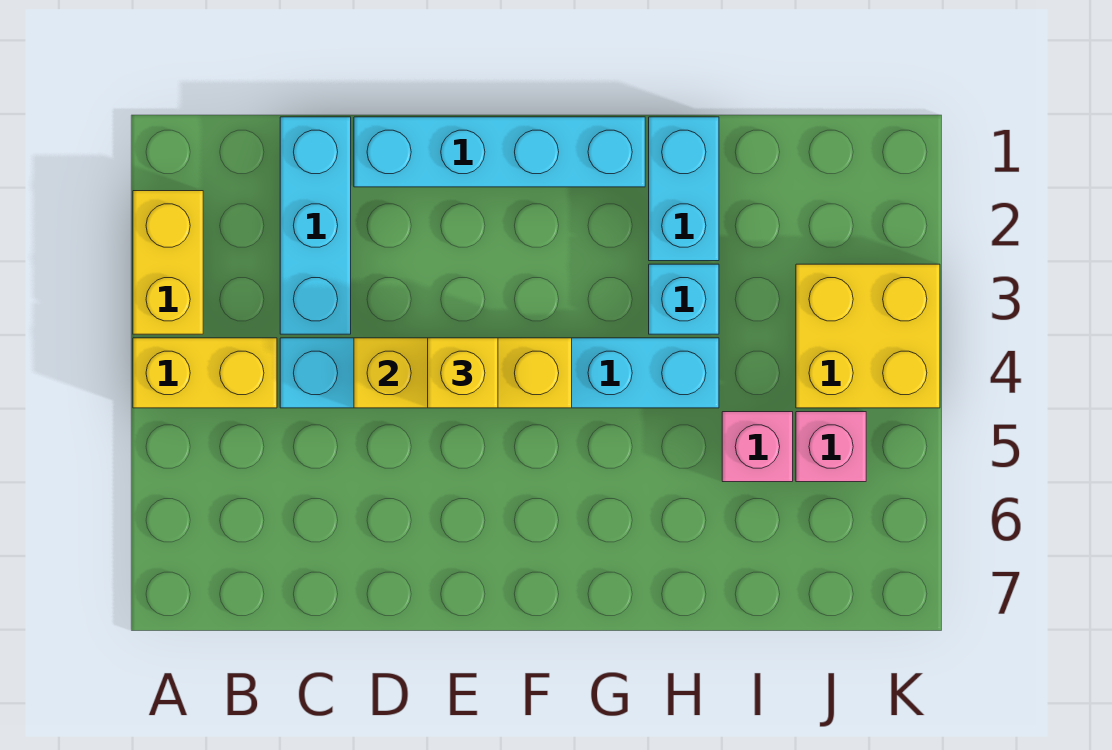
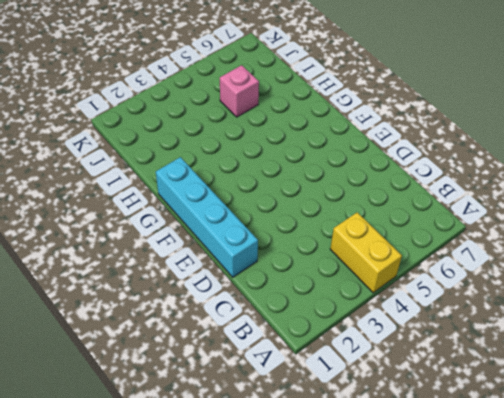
none -> yellow 1x2 brick [133,191,203,334]
none -> cyan 1x3 brick [280,117,351,334]
none -> cyan 1x6 brick [280,338,719,408]

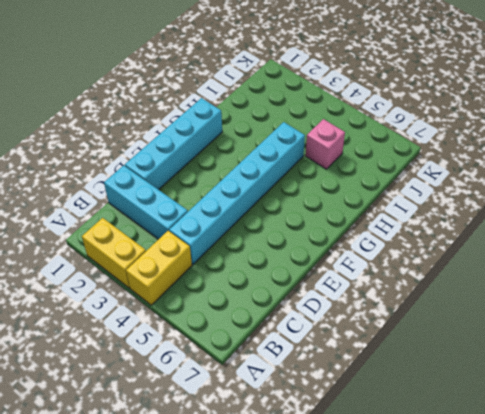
none -> cyan 1x2 brick [649,117,719,261]
none -> cyan 1x1 brick [649,264,719,334]
none -> yellow 2x2 brick [796,264,940,408]

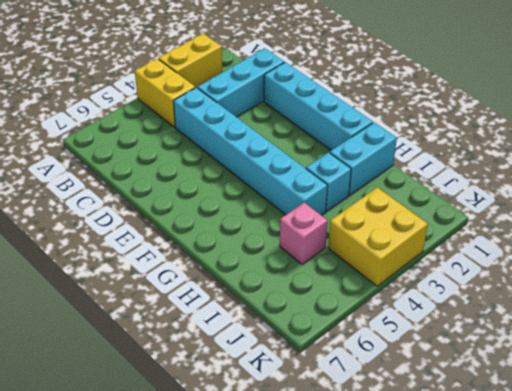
none -> pink 1x1 brick [796,412,866,482]
none -> yellow 1x3 brick [354,338,572,408]
none -> yellow 1x1 brick [428,338,498,408]

